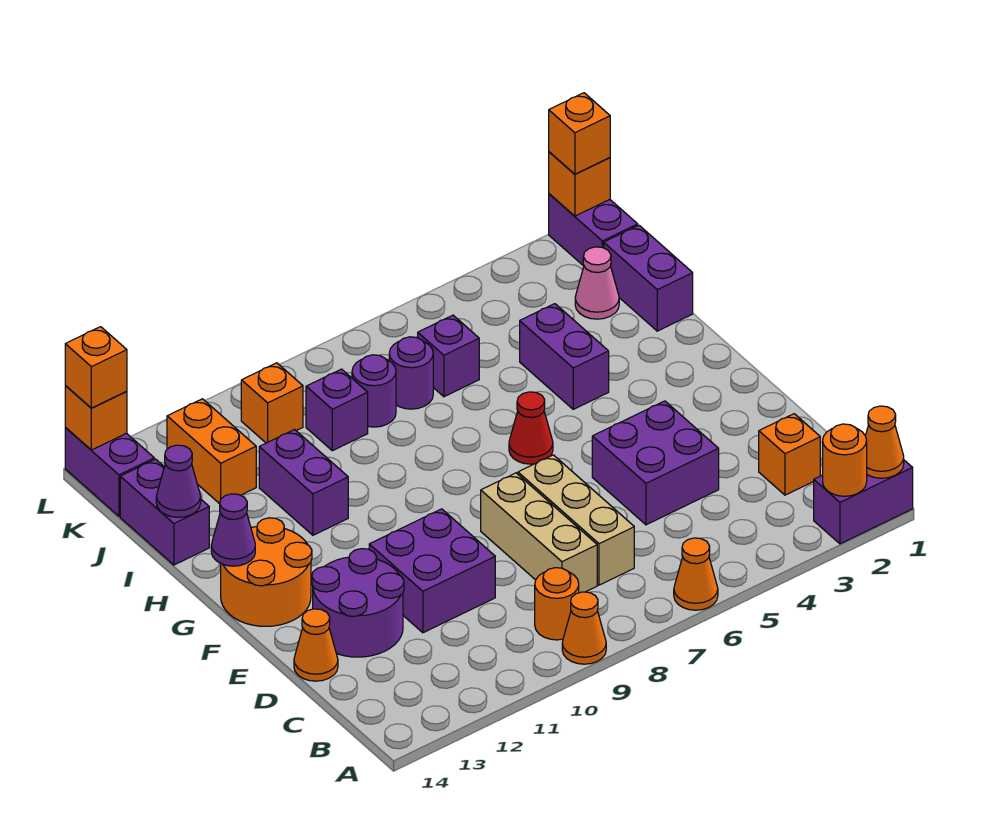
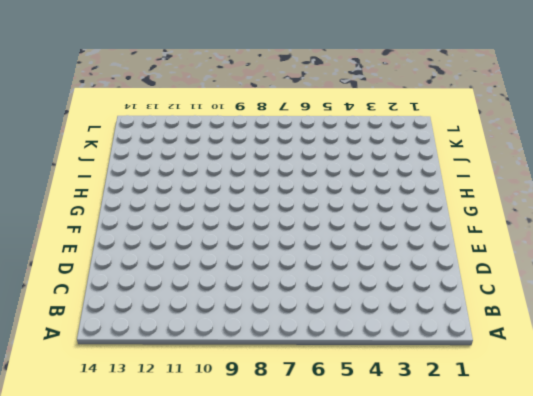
none -> purple 1x2 brick [814,460,913,544]
none -> orange 1x1 cone [674,538,718,610]
none -> orange 1x1 cone [562,592,606,664]
none -> orange 1x1 round brick [535,568,579,640]

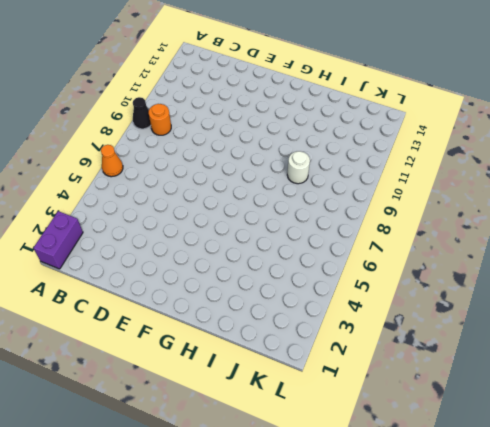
black 1x1 cone [133,97,151,129] -> orange 1x1 cone [562,592,606,664]
white 1x1 round brick [287,151,310,184] -> none
none -> orange 1x1 brick [759,414,820,495]
none -> tan 1x3 brick [518,455,634,585]
none -> tan 1x3 brick [481,473,597,593]
none -> purple 2x2 brick [592,401,719,525]

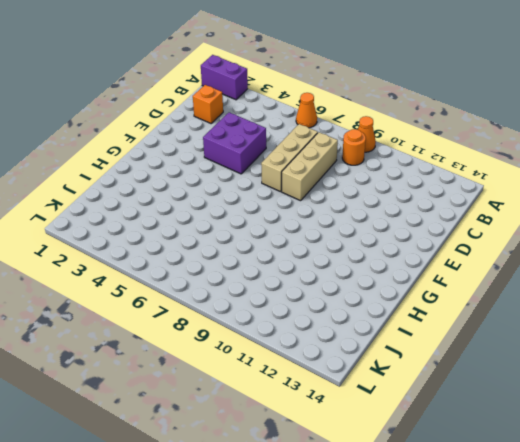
none -> purple 2x2 brick [369,509,495,633]
none -> purple 2x2 round brick [312,549,404,657]
none -> orange 1x1 cone [294,609,338,681]
none -> orange 2x2 round brick [221,518,312,626]

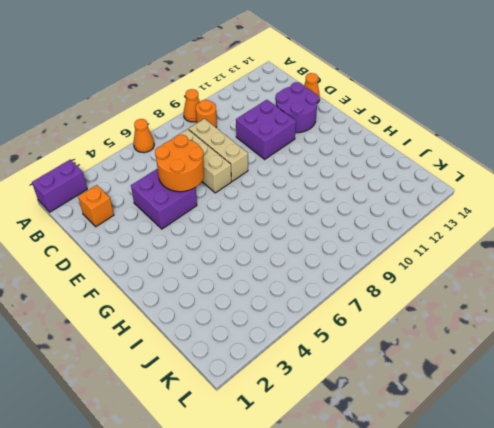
orange 2x2 round brick [155,135,204,192] -> orange 2x2 round brick moved to [221,518,312,626]
none -> red 1x1 cone [509,392,553,464]
none -> purple 1x2 brick [520,304,609,409]
none -> purple 1x2 brick [259,430,348,535]
none -> purple 1x2 brick [604,225,693,331]

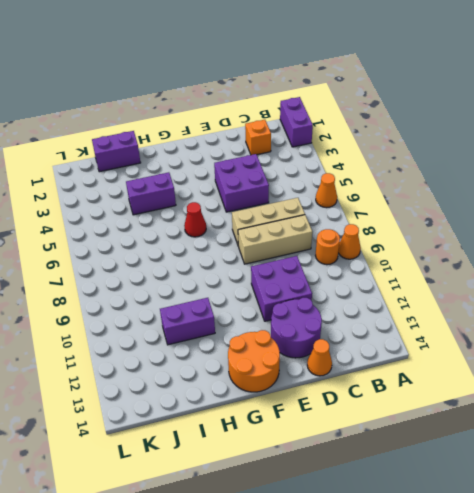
none -> purple 1x2 brick [120,459,209,565]
none -> pink 1x1 cone [575,247,619,319]
none -> purple 1x1 brick [418,315,479,397]
none -> purple 1x1 round brick [389,337,433,409]

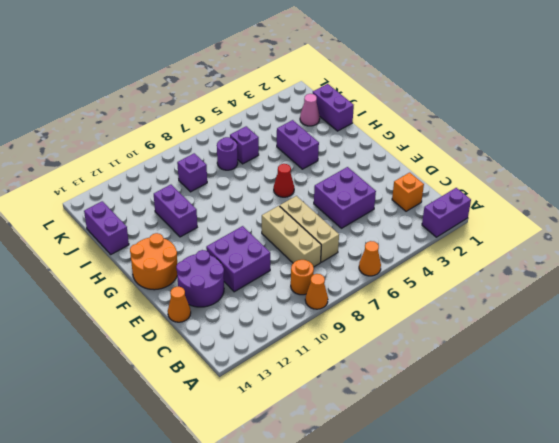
none -> purple 1x1 round brick [352,355,396,427]
none -> orange 1x2 brick [167,399,256,504]
none -> purple 1x2 brick [549,194,638,266]
none -> orange 1x1 brick [241,363,303,443]

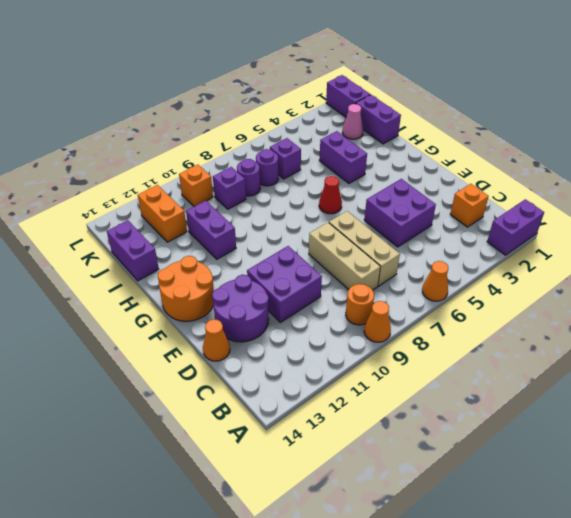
none -> purple 1x2 brick [65,428,154,516]
none -> orange 1x1 cone [866,406,904,478]
none -> orange 1x1 round brick [823,424,867,496]
none -> purple 1x1 cone [211,494,255,566]

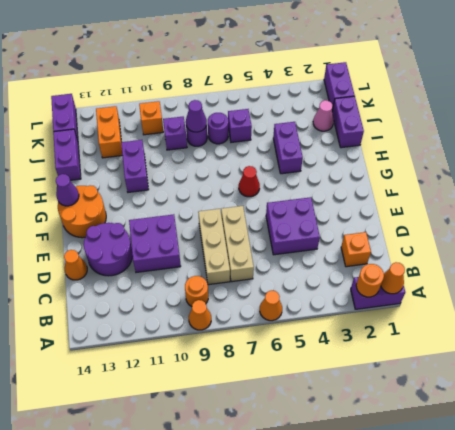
purple 1x1 cone [186,100,207,132] -> purple 1x1 cone moved to [156,445,201,518]
none -> orange 1x1 brick [549,152,610,216]
none -> orange 1x1 brick [65,386,127,450]
none -> orange 1x1 brick [549,93,610,174]
none -> orange 1x1 brick [65,327,127,408]

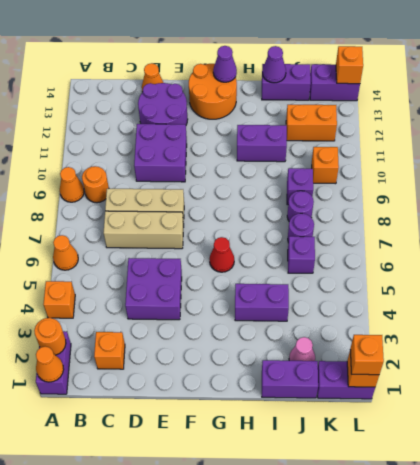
orange 1x1 brick [43,281,75,318] -> orange 1x1 brick moved to [65,327,127,408]

